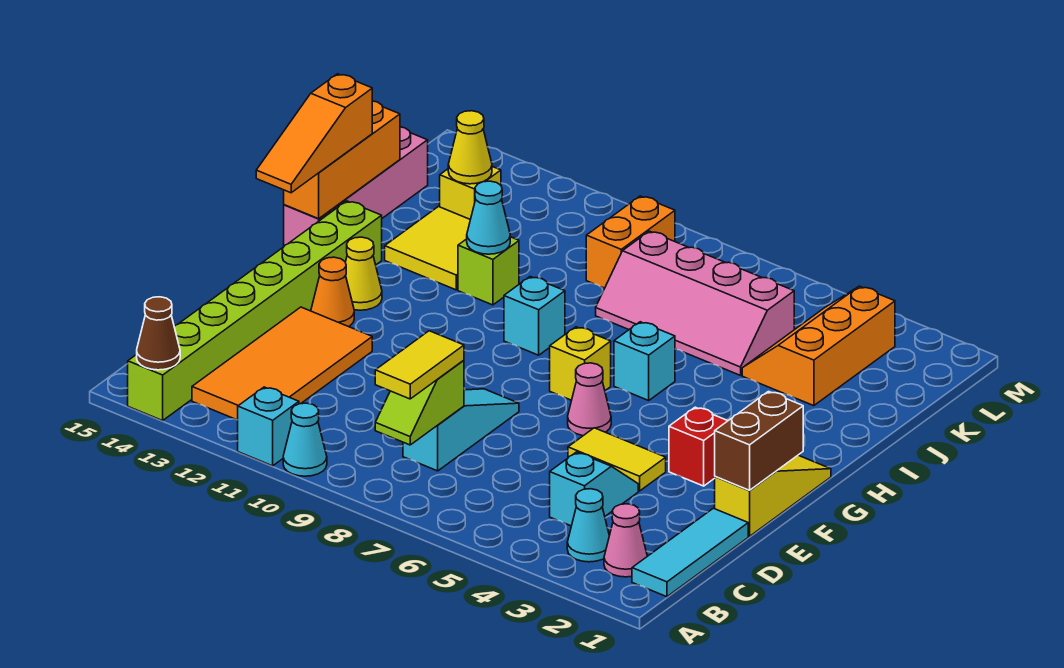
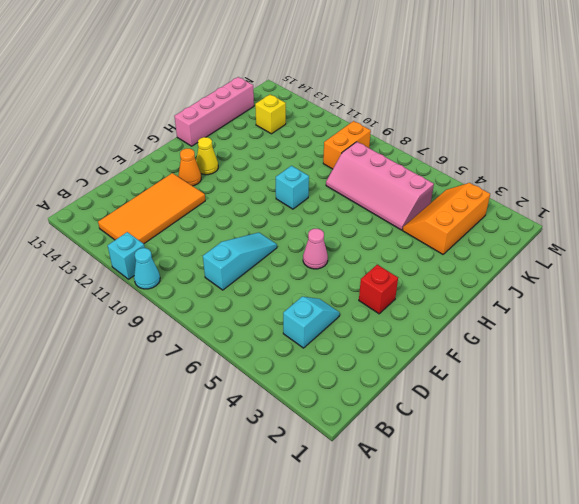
none -> lime 1x8 brick [128,201,382,421]
none -> cyan 1x3 tile [632,508,748,597]
none -> pink 1x1 cone [604,504,647,577]
none -> cyan 1x1 cone [567,489,609,562]

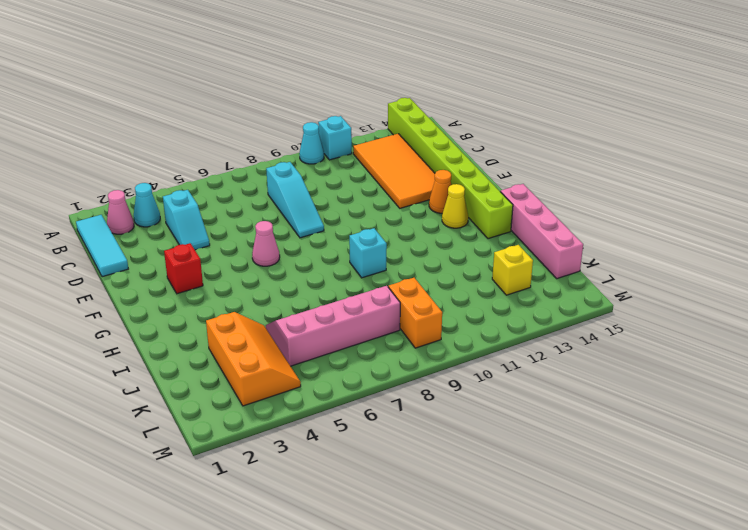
none -> yellow 1x3 slope [715,455,831,536]
none -> yellow 1x2 tile [568,428,666,491]
none -> yellow 1x1 brick [550,327,611,400]
none -> cyan 1x1 brick [614,322,675,400]

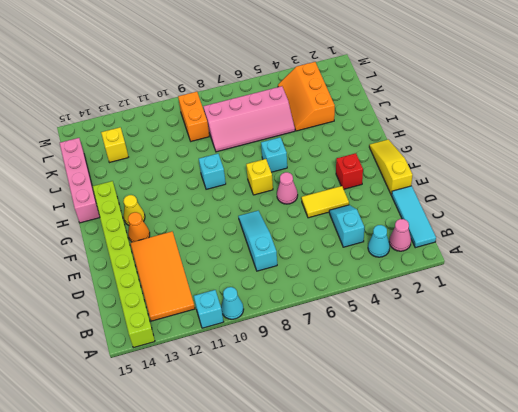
none -> lime 1x1 brick [458,237,519,305]
none -> yellow 2x2 tile [385,207,470,290]
none -> brown 1x1 cone [137,297,180,370]
none -> lime 1x2 slope [375,360,464,445]

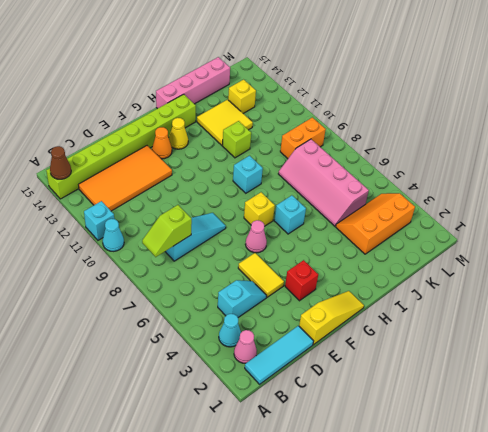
none -> brown 1x2 brick [715,392,803,490]
none -> orange 1x3 brick [284,101,400,219]
none -> cyan 1x1 cone [467,181,510,254]
none -> yellow 1x1 cone [448,111,492,184]

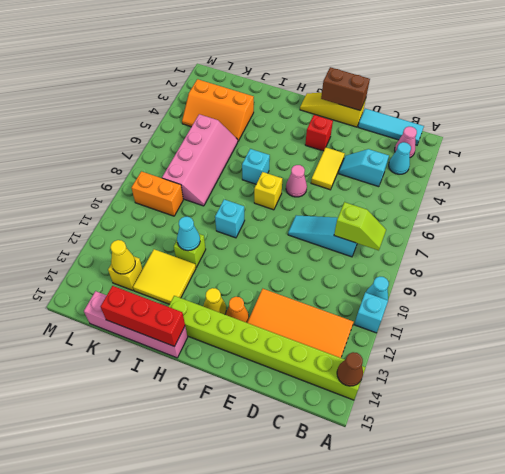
red 1x3 brick [100,286,185,346] -> orange 1x3 brick [284,101,400,219]
none -> yellow 1x2 tile [375,331,464,399]
none -> orange 1x3 slope [256,74,372,193]

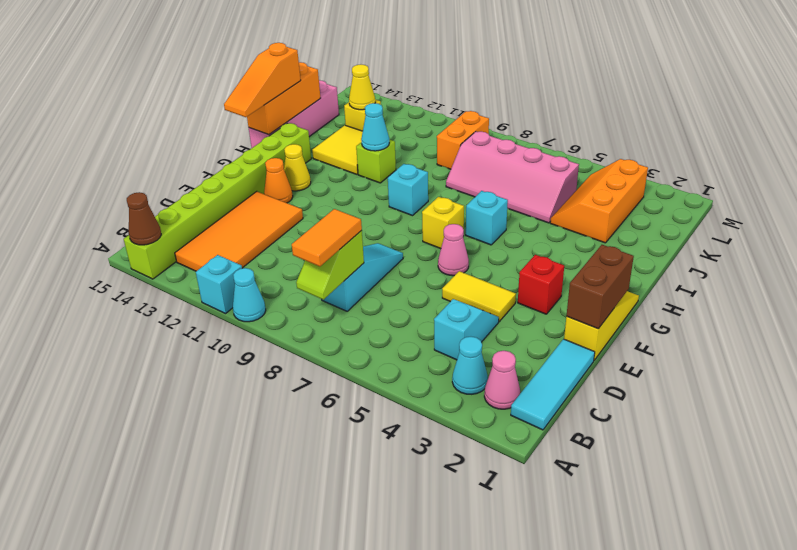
orange 1x2 tile [292,209,362,266] -> yellow 1x2 tile [375,331,464,399]

